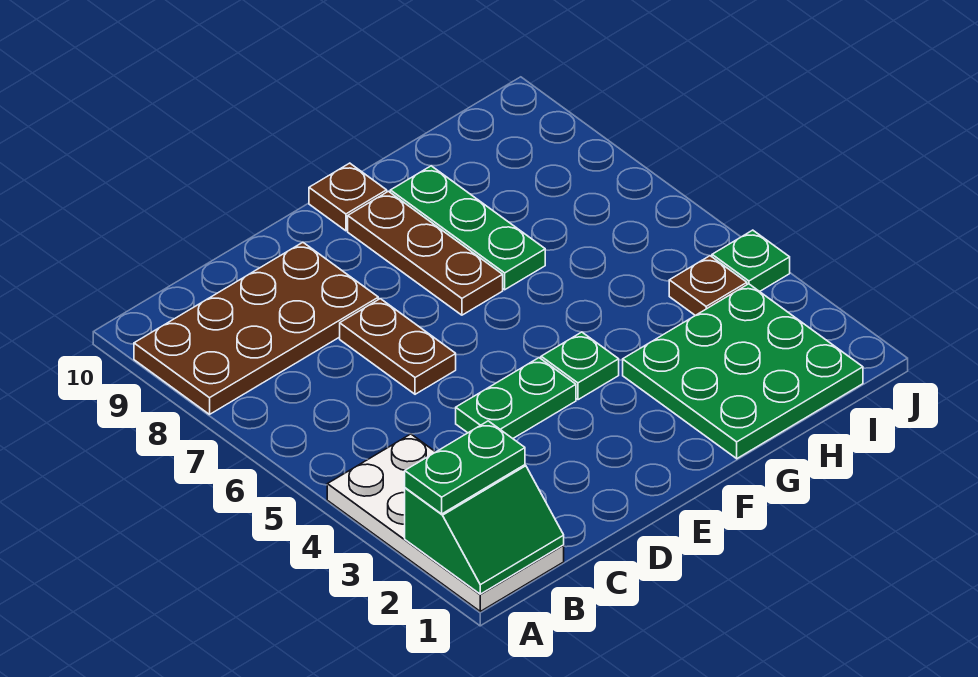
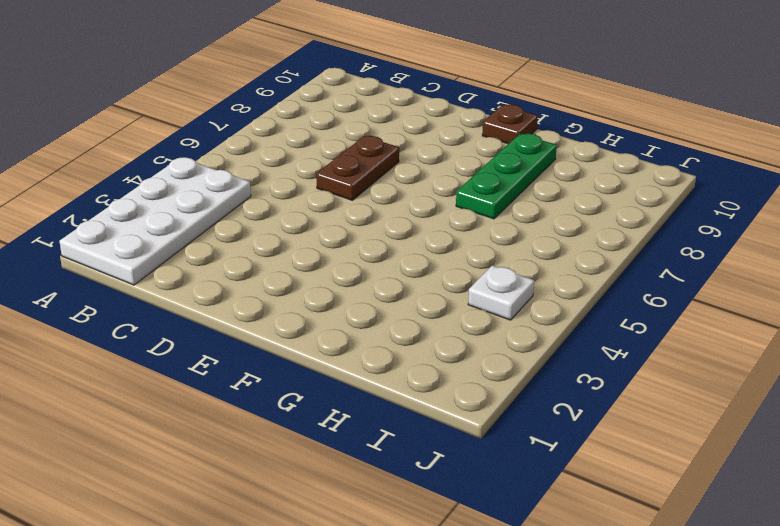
white 1x1 plate [468,266,534,320] -> brown 1x1 plate [669,256,747,315]
none -> brown 2x4 plate [134,242,378,414]
none -> green 1x2 plate [456,358,576,438]
none -> green 1x1 plate [541,332,619,400]

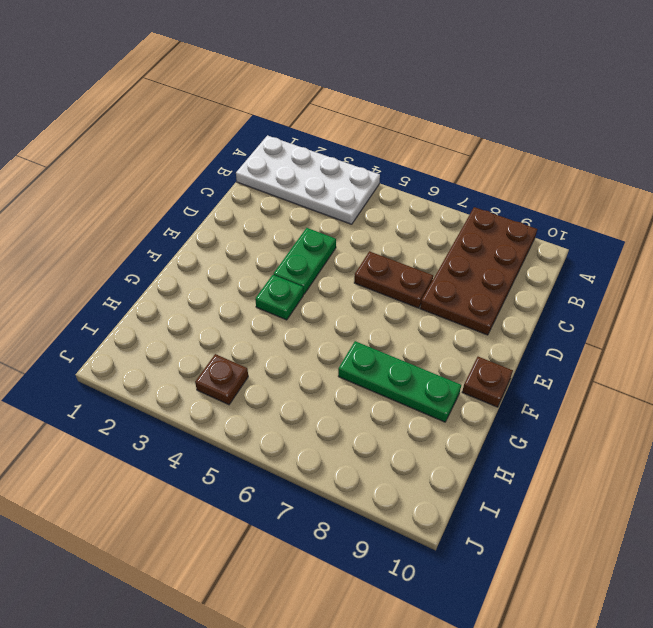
none -> brown 1x3 plate [348,191,503,315]
none -> green 3x3 plate [623,284,863,459]
none -> green 1x1 plate [712,230,790,292]

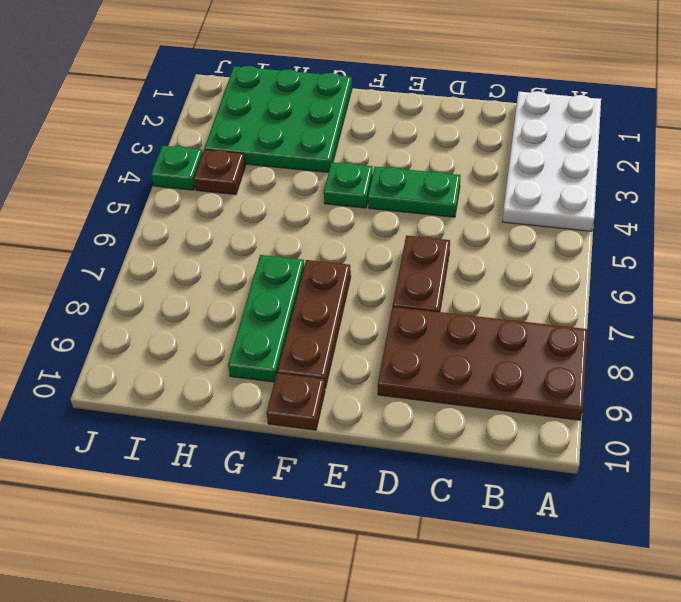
none -> green 2x2 slope [405,465,564,594]
none -> green 1x2 plate [405,421,525,514]

